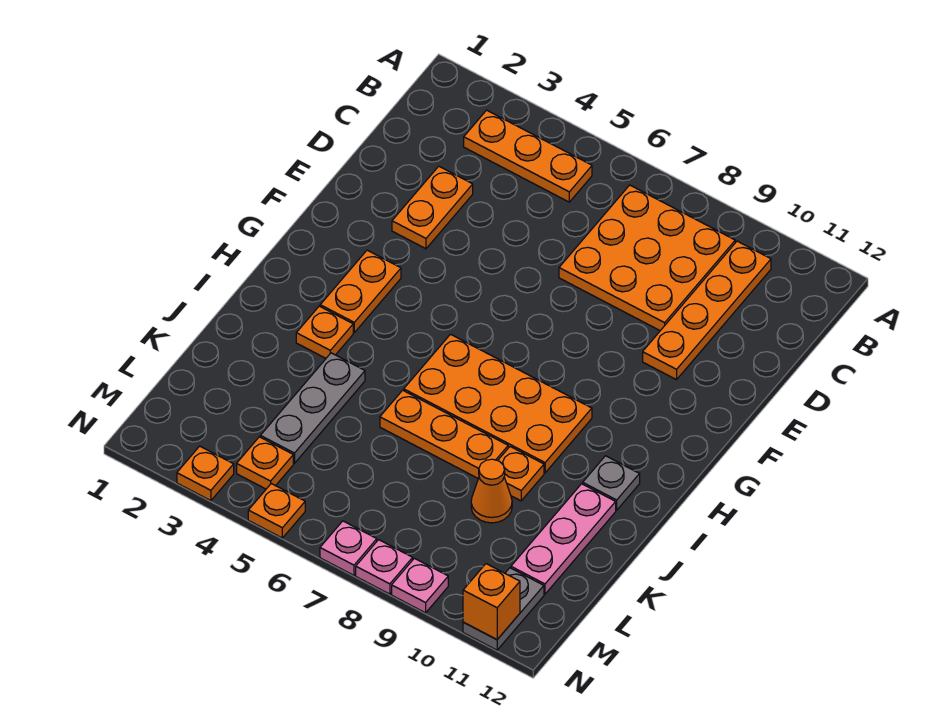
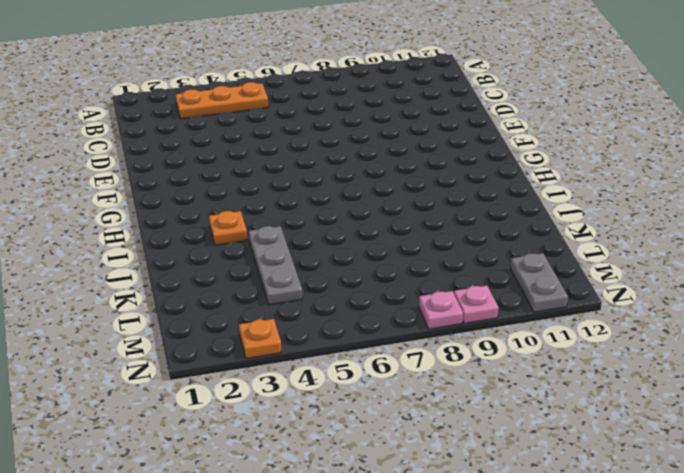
none -> orange 3x3 plate [559,185,735,331]
none -> orange 1x4 plate [643,241,771,380]
none -> orange 1x2 plate [392,166,473,249]

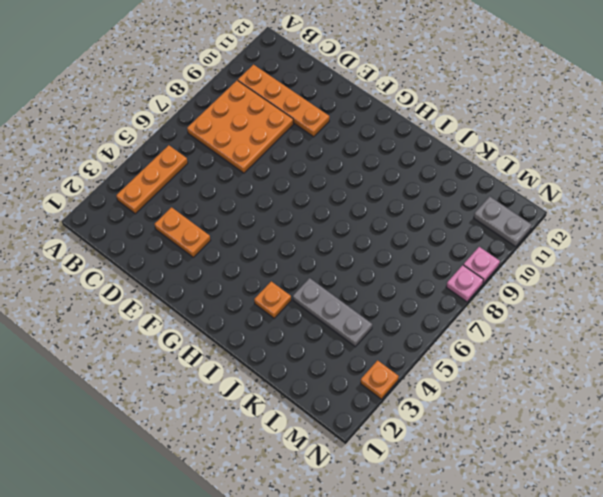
none -> orange 1x2 plate [320,250,401,332]
none -> orange 2x4 plate [404,334,592,473]
none -> grey 1x1 plate [583,456,640,510]

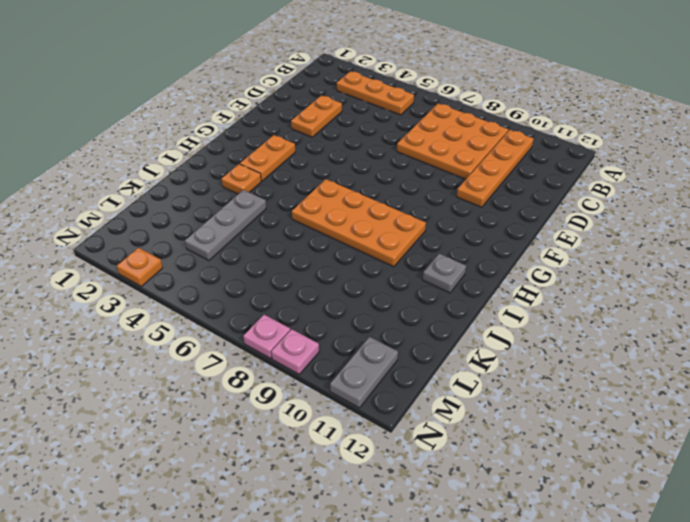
none -> orange 1x3 plate [380,390,508,478]
none -> orange 1x1 plate [498,447,544,501]
none -> pink 1x3 plate [511,484,616,594]

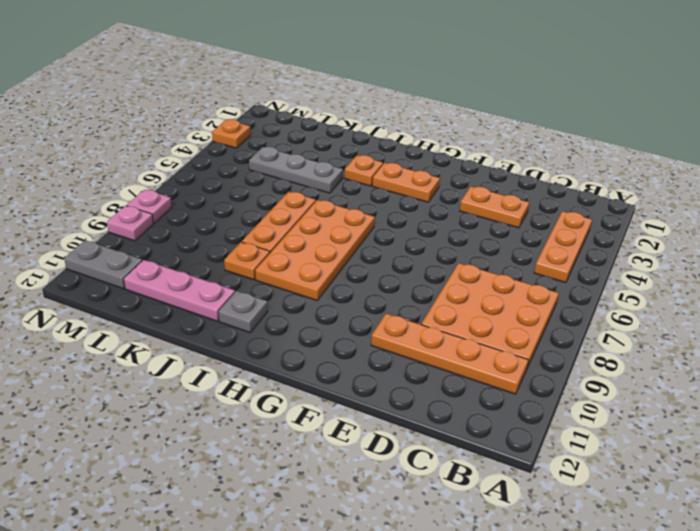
none -> orange 1x1 cone [471,459,512,523]
none -> orange 1x1 plate [237,437,293,489]
none -> orange 1x1 plate [248,484,305,538]

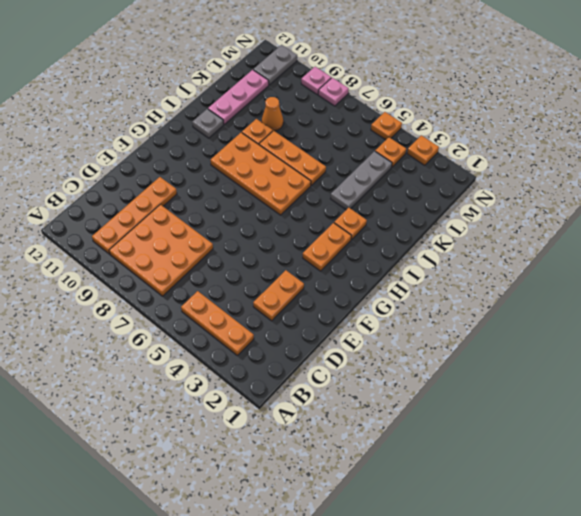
none -> pink 1x1 plate [320,521,377,575]
none -> orange 1x1 brick [463,564,520,640]

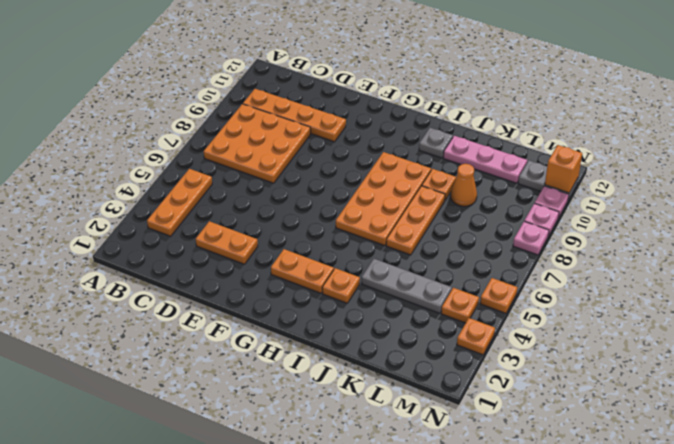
pink 1x1 plate [535,186,569,218] -> pink 1x1 plate moved to [320,521,377,575]

